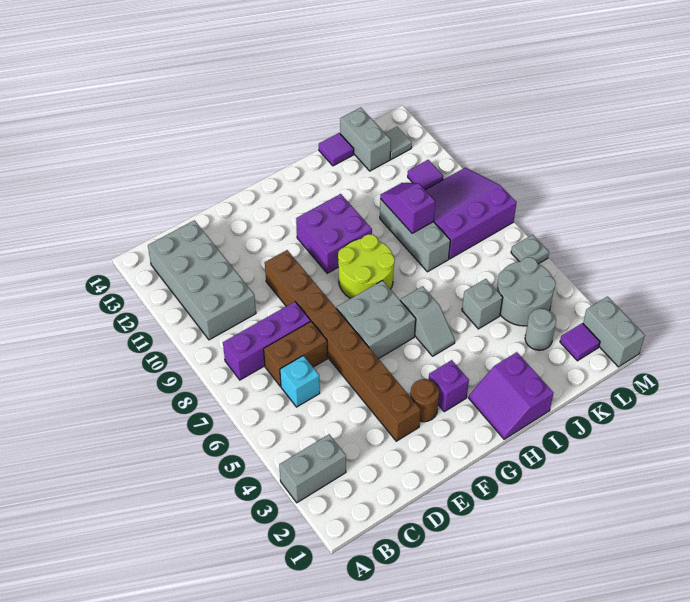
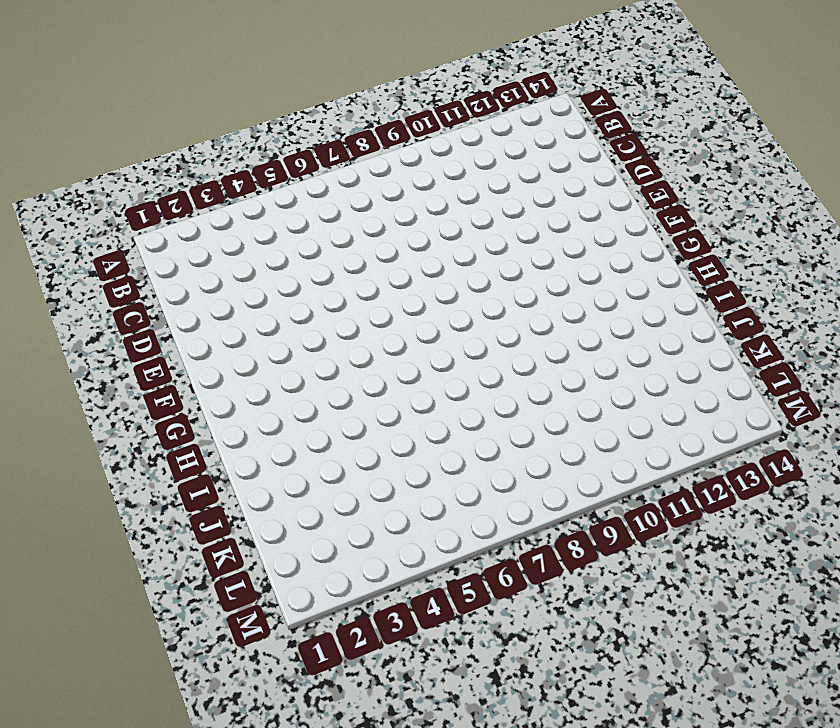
none -> grey 1x2 brick [279,434,346,503]
none -> purple 1x3 brick [223,302,311,380]
none -> grey 2x4 brick [148,220,256,340]

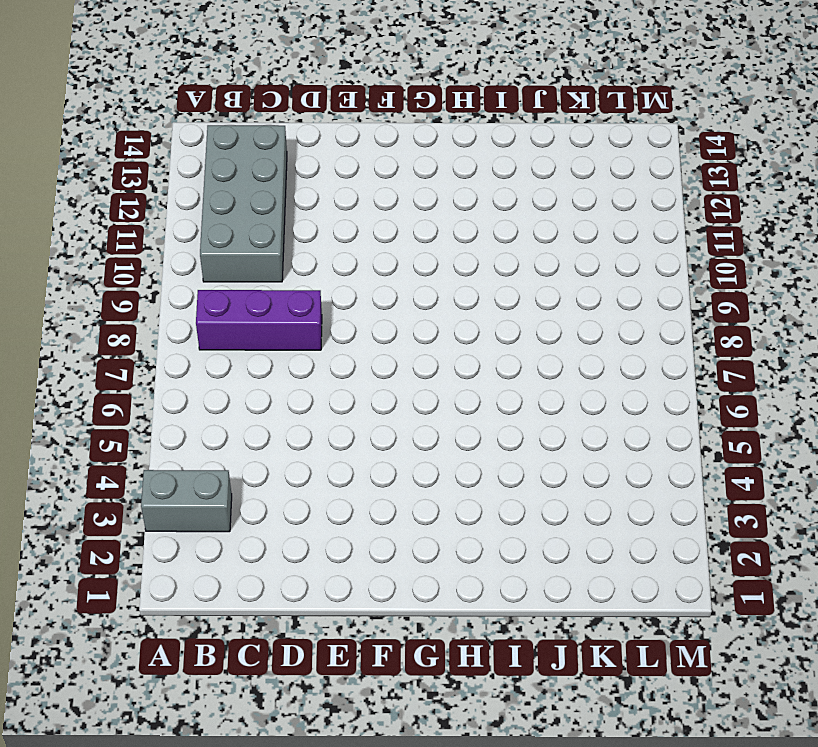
none -> cyan 1x1 brick [280,356,320,407]
none -> brown 1x2 brick [264,321,327,386]
none -> brown 1x8 brick [265,250,421,441]

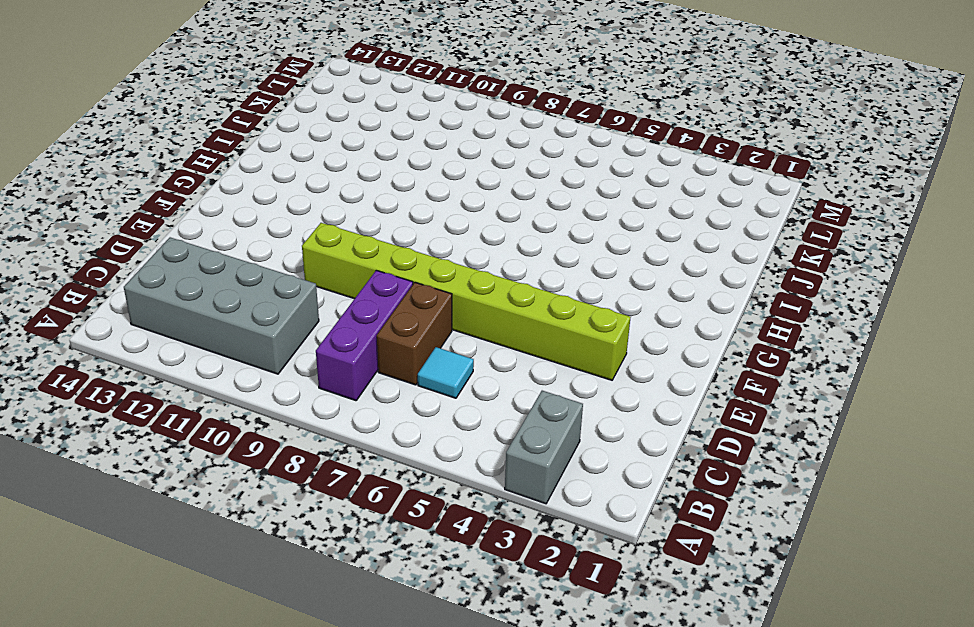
cyan 1x1 tile [418,347,474,398] -> cyan 1x1 brick [280,356,320,407]
lime 1x8 brick [302,223,631,380] -> brown 1x8 brick [265,250,421,441]
none -> brown 1x1 round brick [410,379,439,422]
none -> grey 2x2 brick [337,281,416,359]
none -> purple 1x1 brick [429,360,469,412]

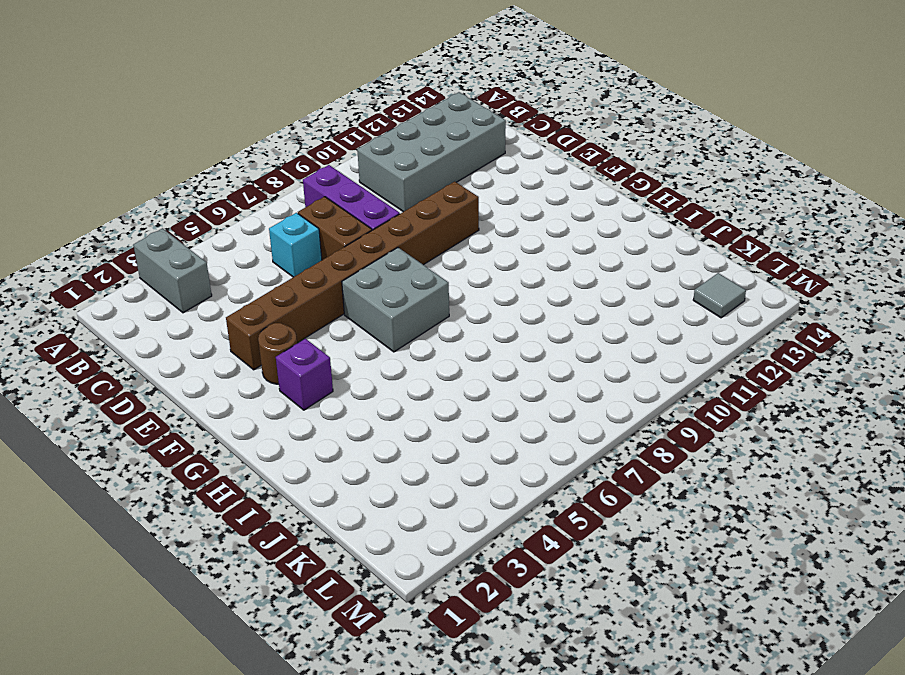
none -> lime 2x2 round brick [338,234,395,298]
none -> purple 2x2 brick [296,194,372,273]
none -> purple 2x2 slope [469,352,554,439]

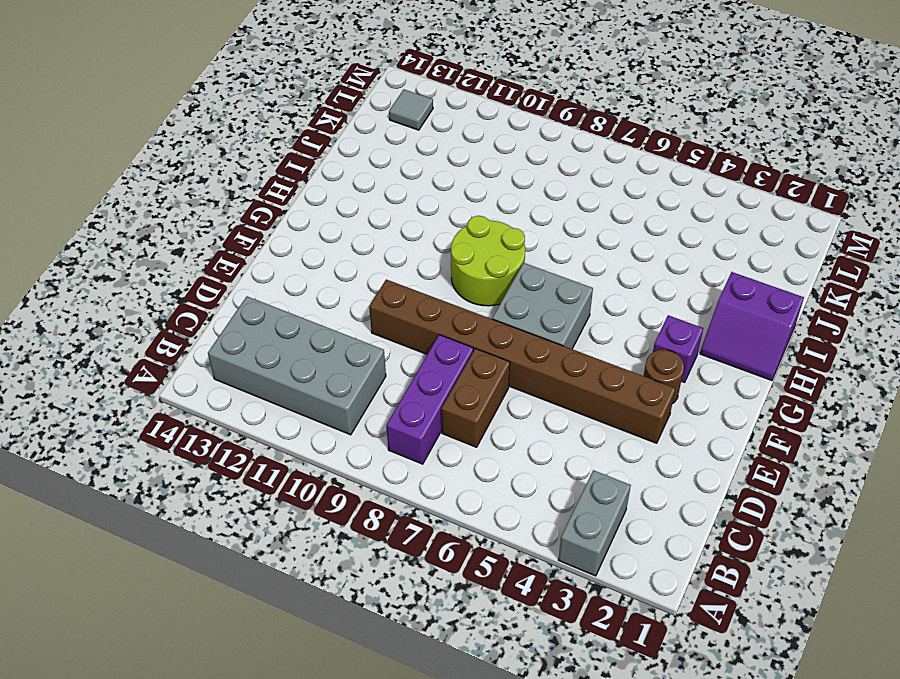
none -> cyan 1x1 brick [280,356,320,407]
none -> purple 2x2 brick [296,194,372,273]
none -> grey 1x2 slope [400,286,455,356]

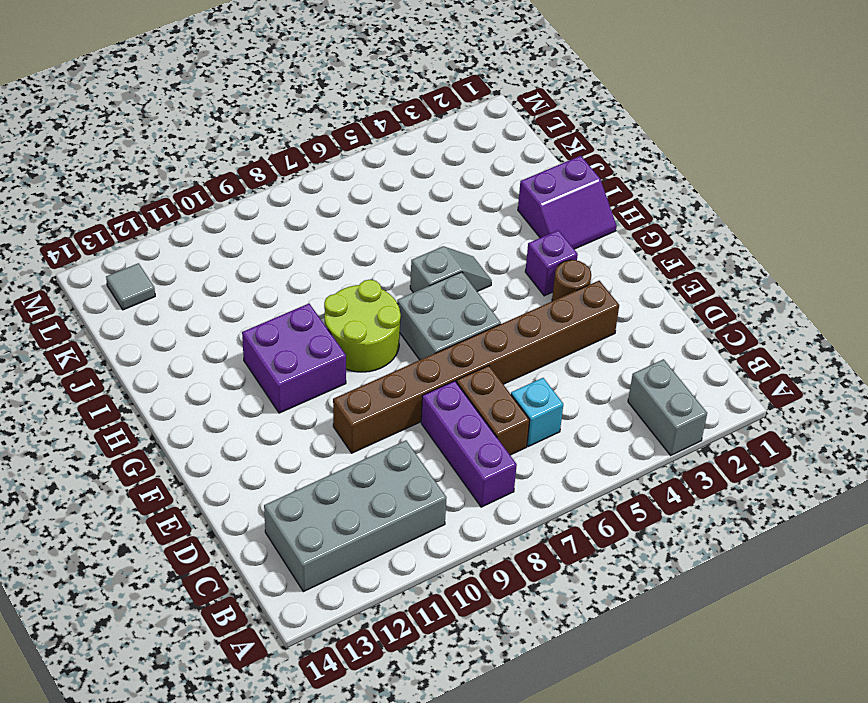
none -> grey 1x1 brick [462,279,503,329]
none -> grey 1x3 brick [380,199,450,272]
none -> purple 1x1 tile [319,133,354,166]

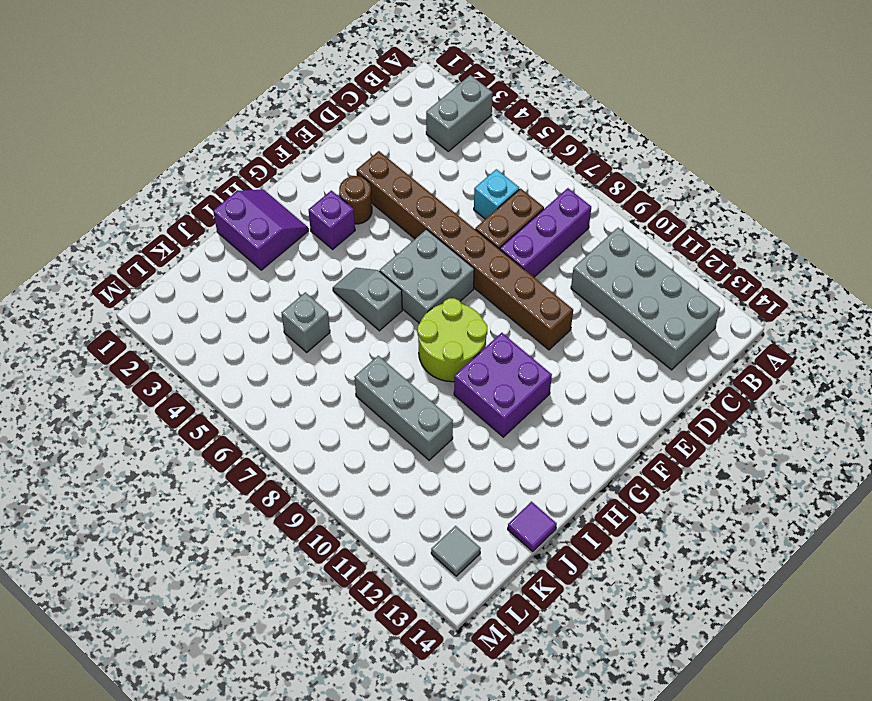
none -> grey 1x1 round brick [525,308,556,350]
none -> grey 2x2 round brick [497,257,556,326]
none -> purple 3x3 slope [426,168,517,259]

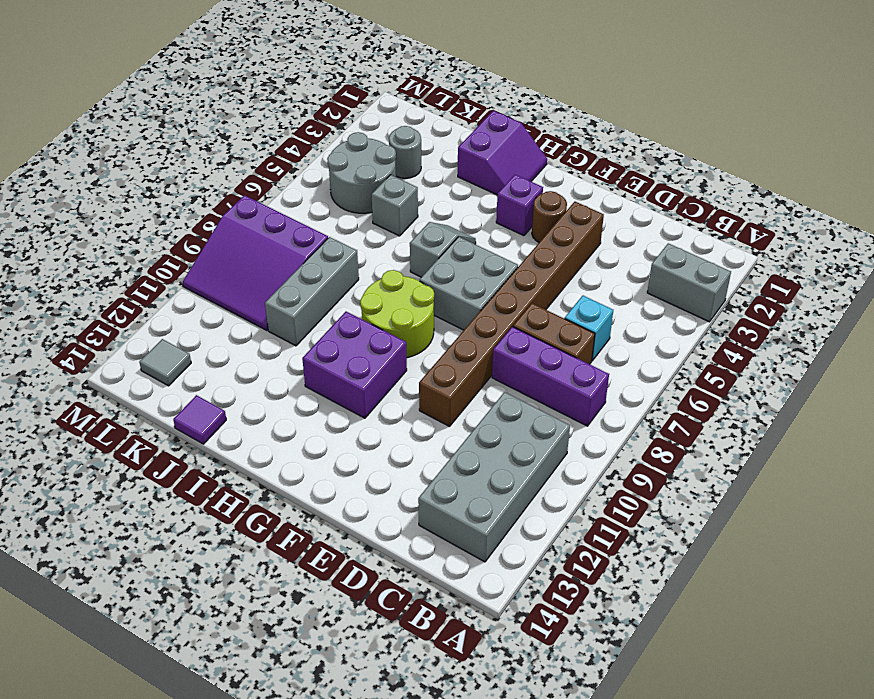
none -> grey 1x2 brick [340,108,391,171]
none -> purple 1x1 tile [560,323,600,361]
none -> purple 1x1 tile [408,160,443,190]

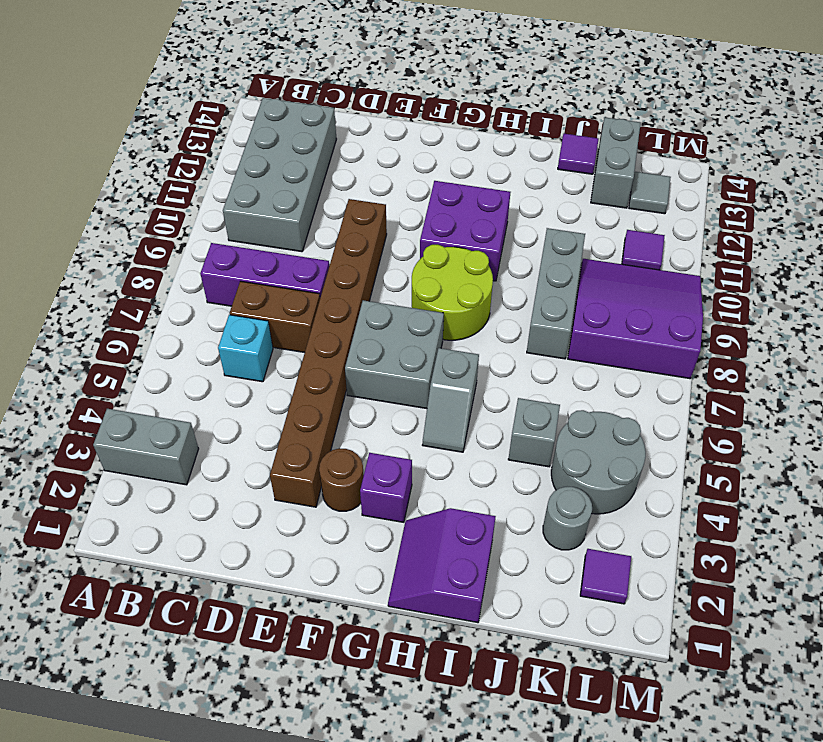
none -> grey 1x2 brick [583,297,645,367]
none -> grey 1x1 plate [511,235,549,264]
none -> purple 1x2 slope [380,183,435,233]

